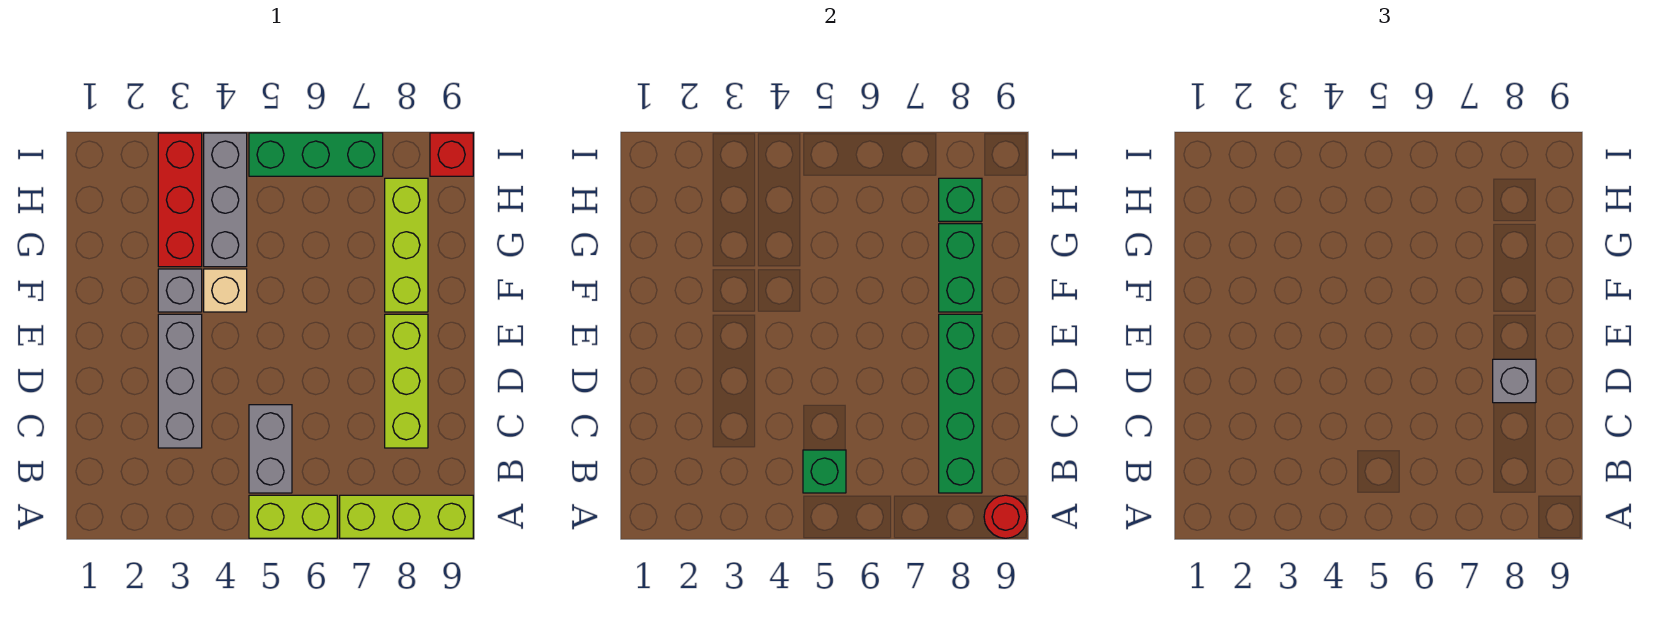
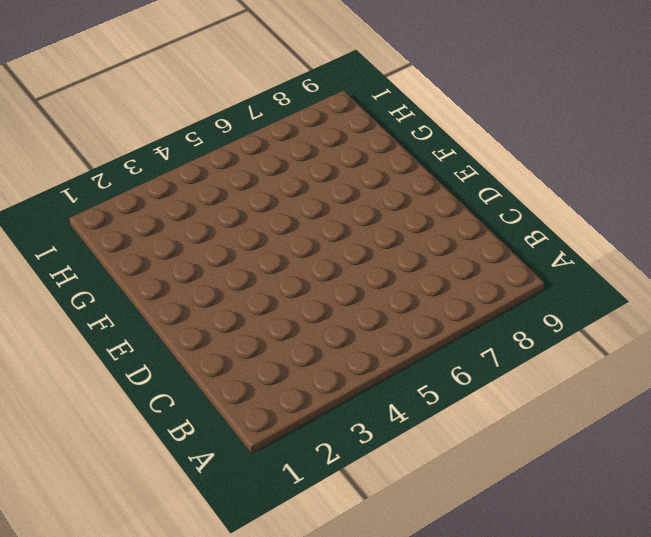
none -> lime 1x2 brick [249,495,337,538]
none -> lime 1x3 brick [340,495,473,538]
none -> grey 1x2 brick [249,405,292,493]

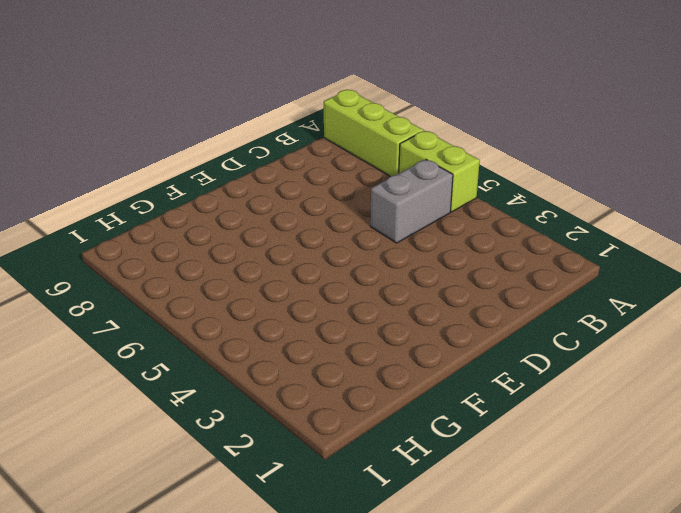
none -> grey 1x3 brick [158,314,202,448]
none -> lime 1x3 brick [385,314,428,448]
none -> grey 1x1 brick [158,269,202,312]

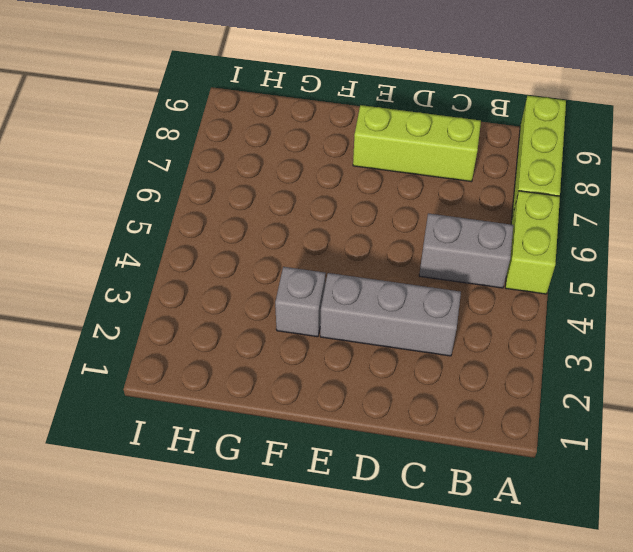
none -> tan 1x1 brick [204,269,247,312]
none -> lime 1x3 brick [385,178,428,312]
none -> red 1x3 brick [158,133,202,267]

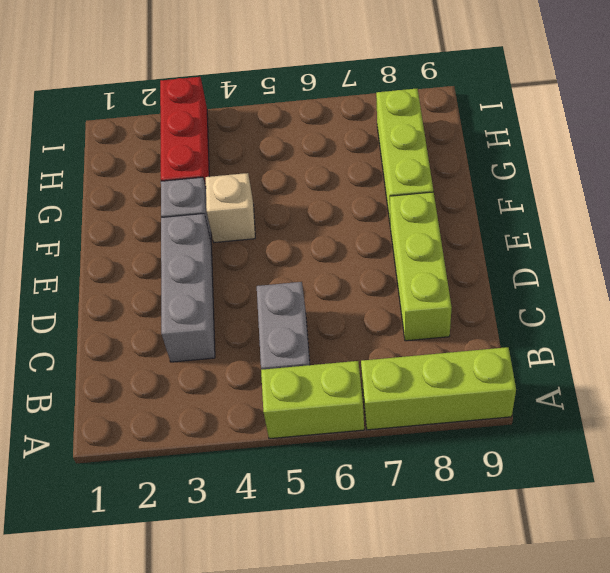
none -> grey 1x3 brick [204,133,247,267]
none -> green 1x3 brick [249,133,383,176]
none -> red 1x1 brick [430,133,473,176]

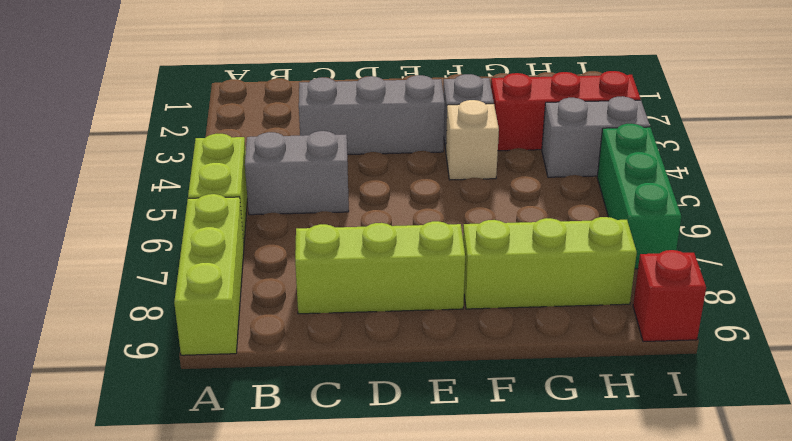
grey 1x2 brick [542,96,650,177] -> grey 1x3 brick [204,133,247,267]
none -> red 1x1 round brick [984,495,1027,538]
none -> green 1x1 brick [803,450,846,493]
none -> green 1x4 brick [939,314,982,493]

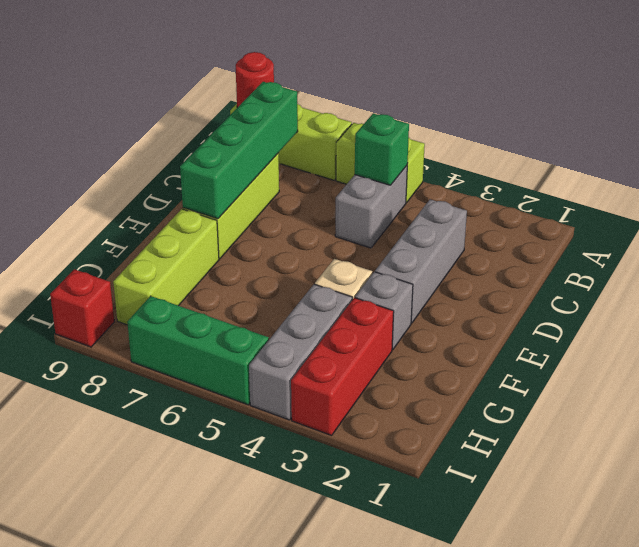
none -> green 1x2 brick [939,224,982,312]
none -> green 1x1 brick [939,178,982,221]
none -> grey 1x1 brick [1493,359,1536,403]

